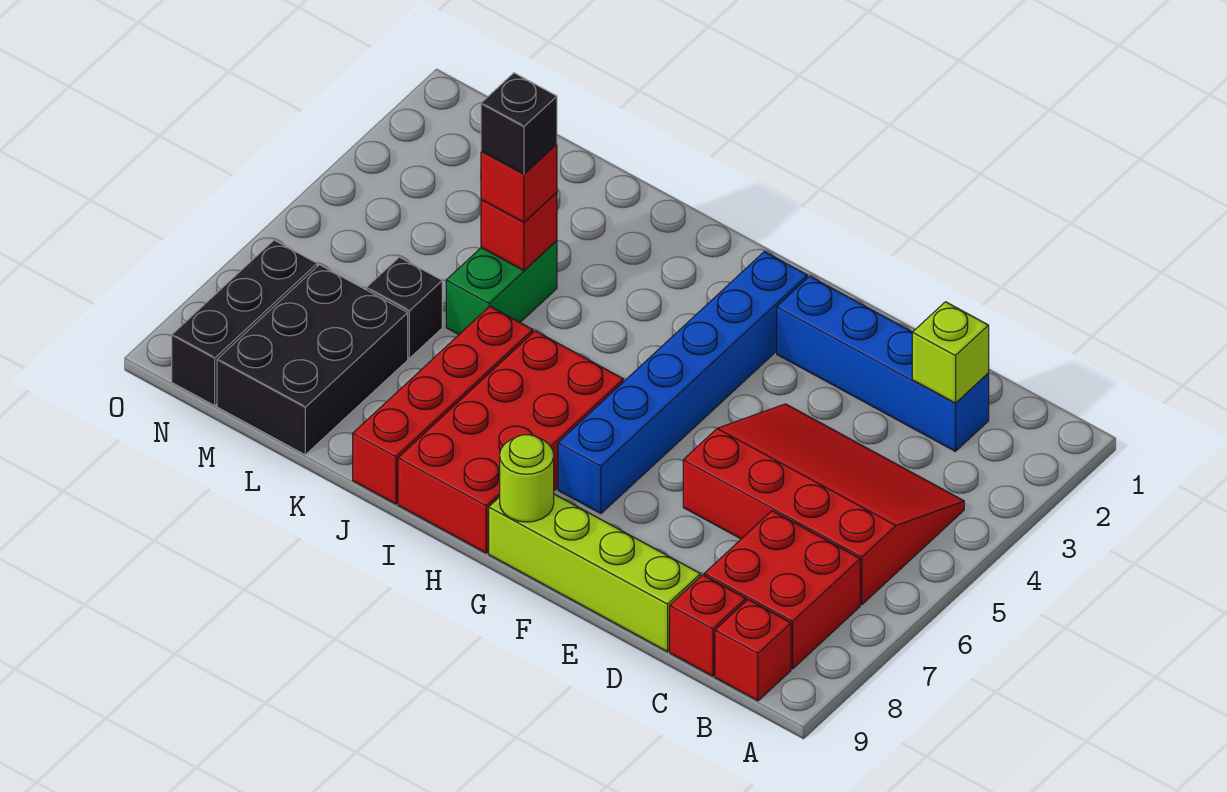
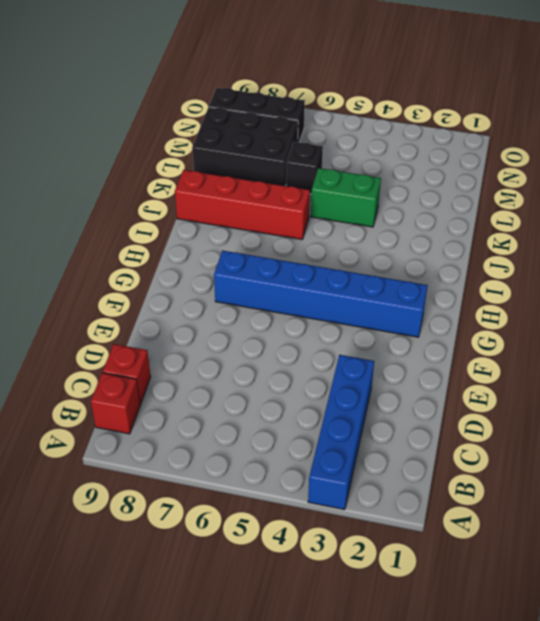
blue 1x4 brick [308,355,374,510] -> blue 1x4 brick moved to [777,276,989,451]
none -> red 3x4 slope [683,404,964,604]
none -> red 2x2 brick [704,511,860,669]
none -> lime 1x4 brick [489,494,701,652]

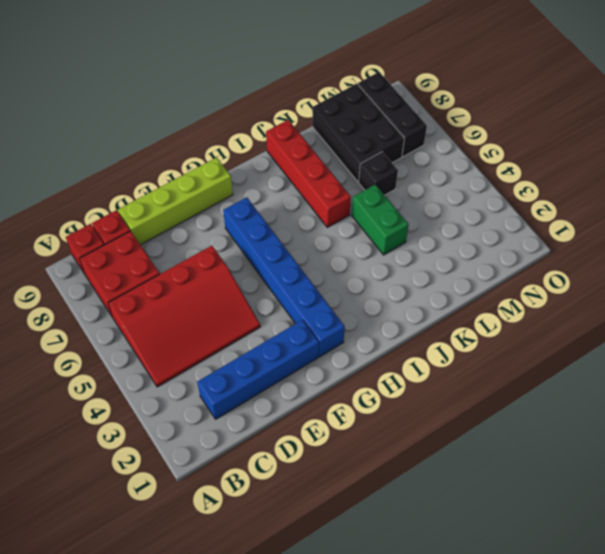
none -> red 2x4 brick [398,331,623,553]
none -> lime 1x1 brick [912,302,989,403]
none -> lime 1x1 round brick [500,435,554,522]

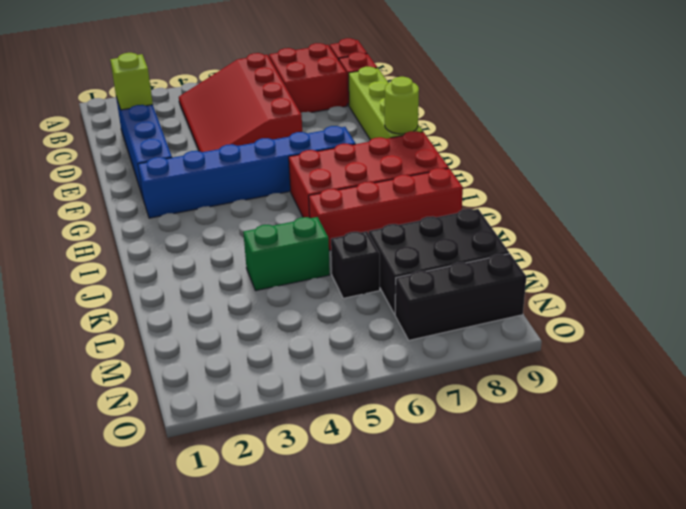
none -> red 1x1 brick [481,192,557,271]
none -> red 1x1 brick [481,144,557,222]
none -> black 1x1 brick [481,73,557,174]

